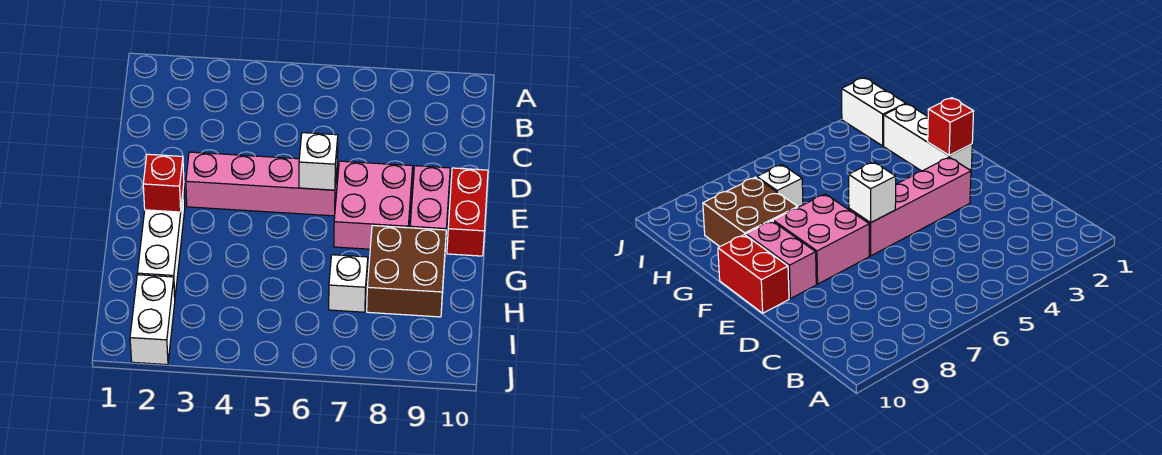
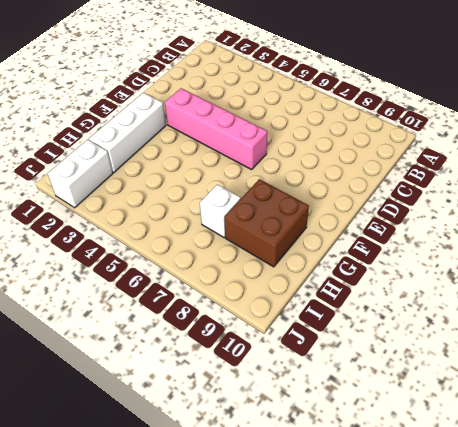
none -> pink 2x2 brick [334,161,413,249]
none -> pink 1x2 brick [410,166,450,247]

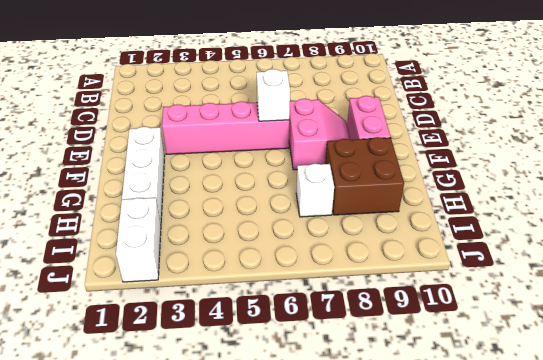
pink 2x2 slope [289,99,350,170] -> pink 2x2 brick [334,161,413,249]
none -> red 1x2 brick [447,168,488,256]
none -> red 1x1 brick [143,154,184,212]

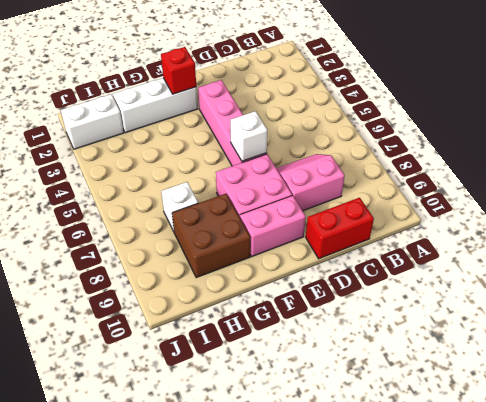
pink 2x2 slope [276,154,345,211] -> none
red 1x2 brick [306,198,374,259] -> red 1x2 brick moved to [447,168,488,256]

